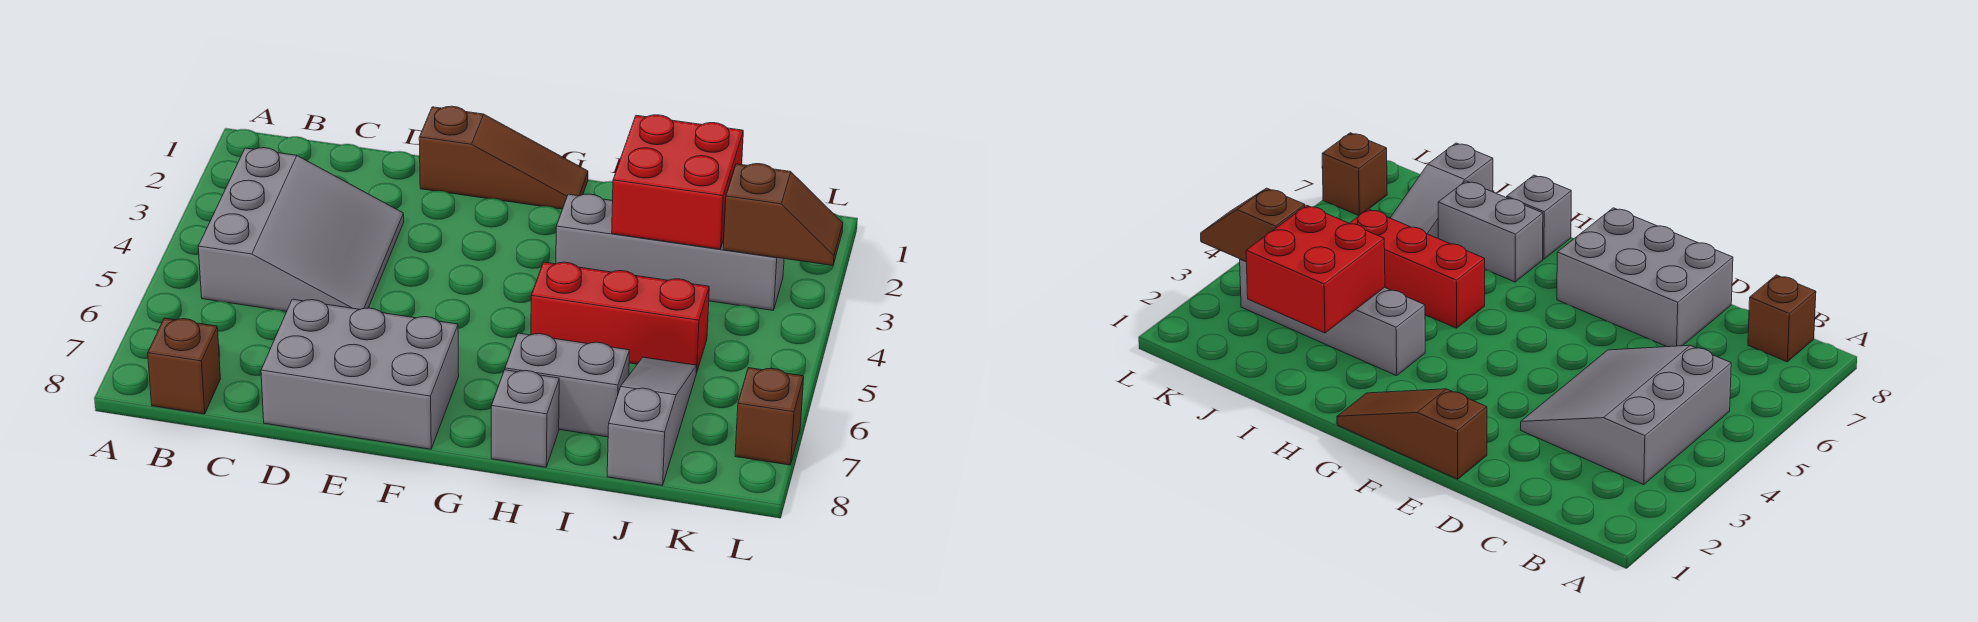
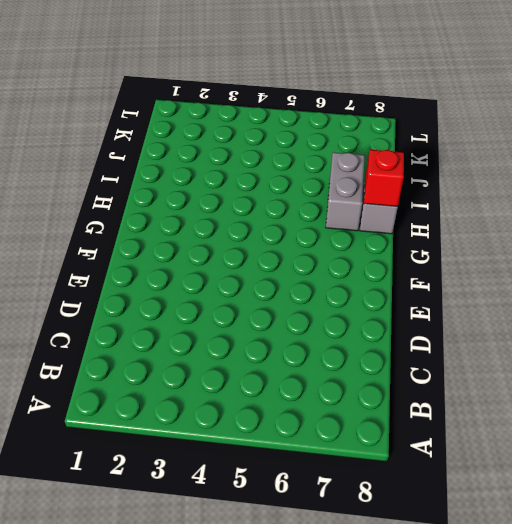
red 1x1 brick [364,150,404,207] -> none
none -> grey 3x3 slope [198,148,404,311]
none -> brown 1x1 brick [148,318,220,414]
none -> grey 2x3 brick [261,299,459,449]

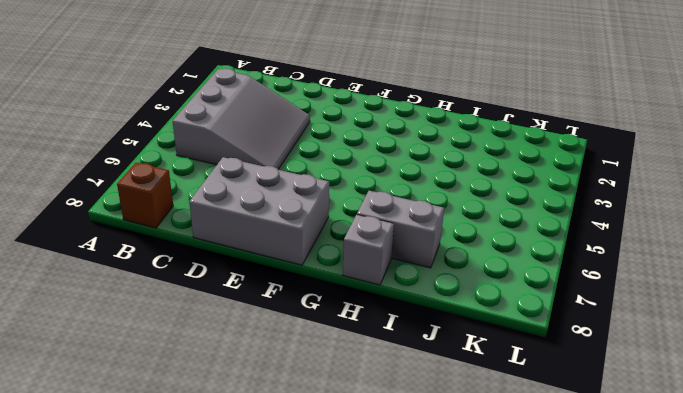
none -> brown 1x3 slope [419,106,588,209]
none -> grey 1x4 brick [556,194,784,310]
none -> red 1x3 brick [531,262,709,373]

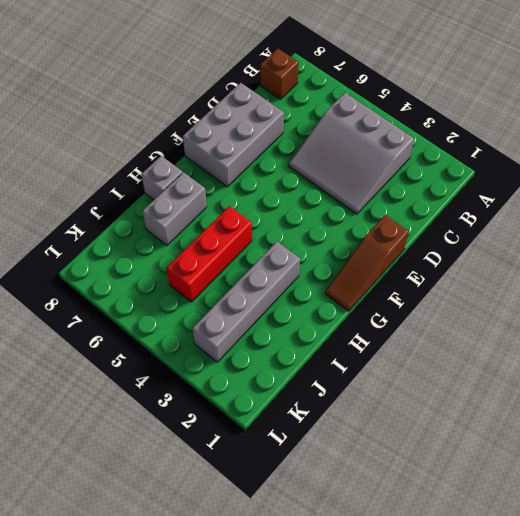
none -> grey 1x3 slope [607,357,697,485]
none -> brown 1x1 brick [735,368,804,465]
none -> red 2x2 brick [612,115,743,249]

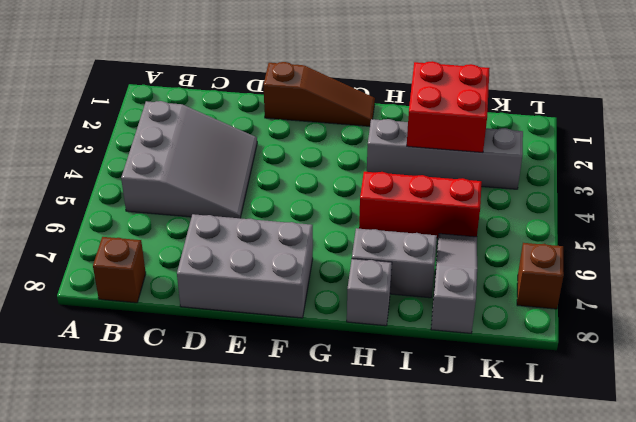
none -> brown 1x2 slope [723,164,843,266]

